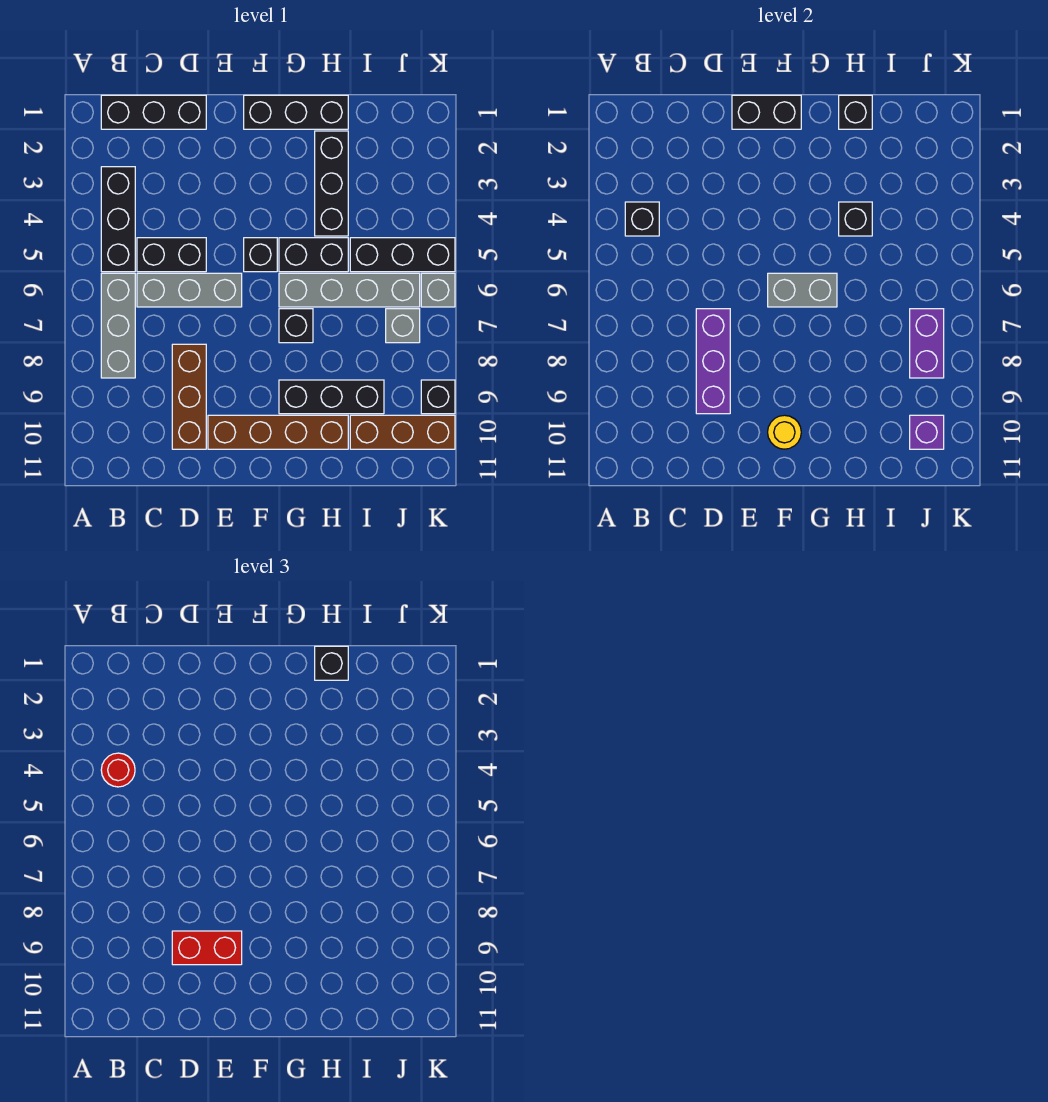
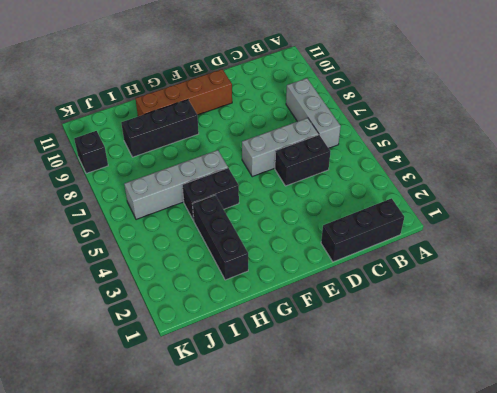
none -> black 1x3 brick [101,167,135,272]
none -> brown 1x3 brick [172,344,206,449]
none -> black 1x3 brick [244,95,348,129]
none -> black 1x1 brick [244,238,277,272]

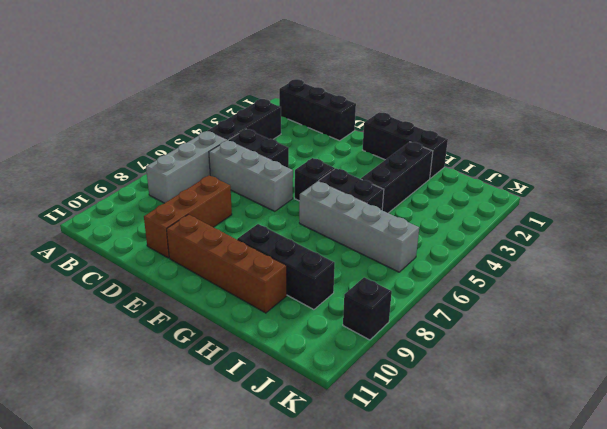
none -> black 1x1 brick [279,309,313,343]
none -> black 1x3 brick [350,238,455,272]
none -> brown 1x3 brick [350,415,455,449]
none -> grey 1x1 brick [386,309,420,343]

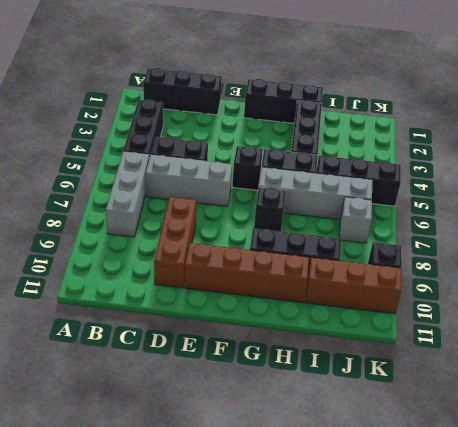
none -> grey 1x1 brick [421,273,455,307]
none -> black 1x1 brick [625,202,659,236]
none -> purple 1x3 brick [696,309,730,414]
none -> black 1x2 brick [732,95,801,129]

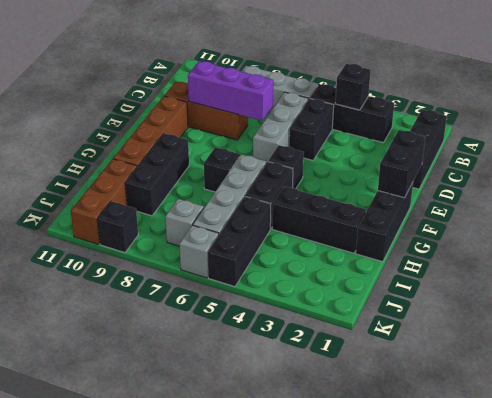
none -> grey 1x2 brick [768,273,837,307]
none -> yellow 1x1 round brick [768,415,801,449]
none -> black 1x1 brick [839,95,872,129]
none -> black 1x1 brick [839,202,872,236]

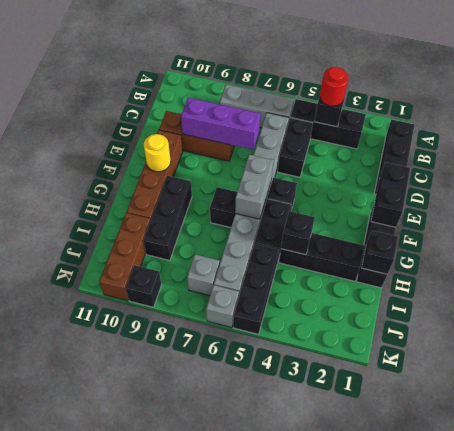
none -> purple 1x2 brick [910,309,944,378]
none -> purple 1x1 brick [910,415,944,449]
none -> red 1x2 brick [172,931,242,965]
none -> black 1x1 brick [315,646,348,680]

